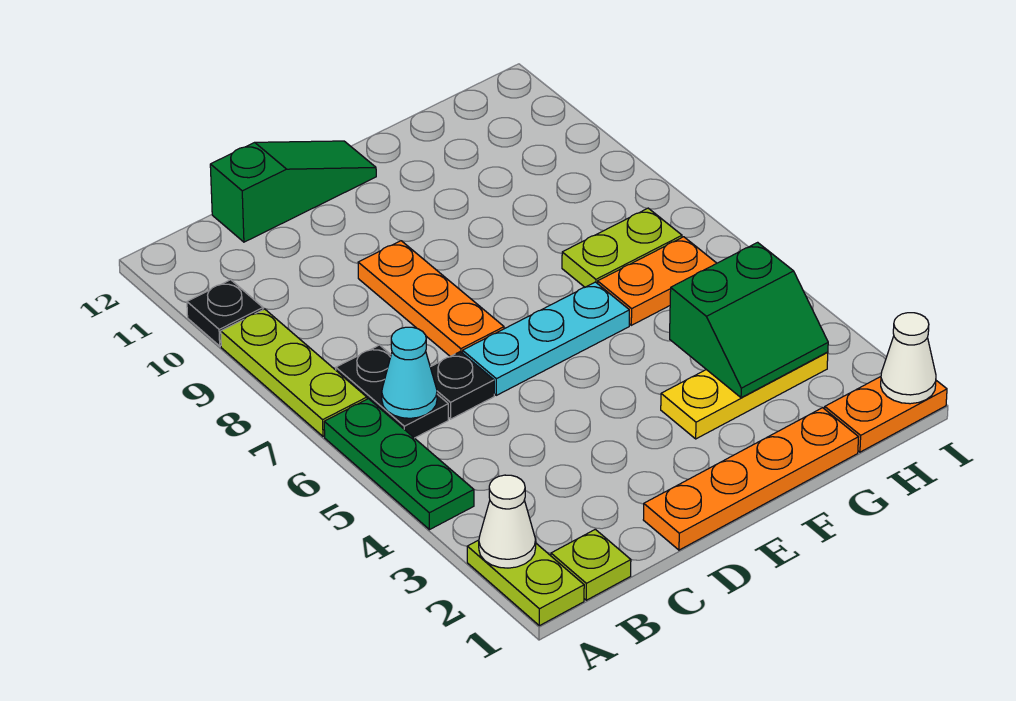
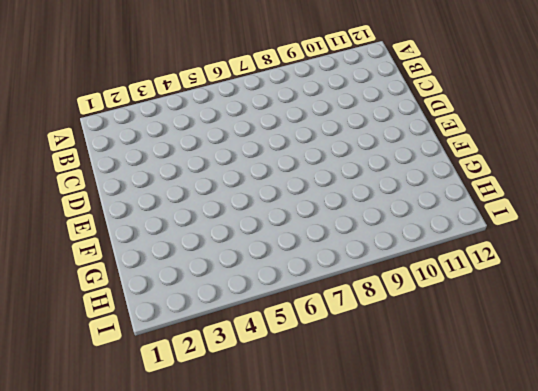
none -> lime 1x2 plate [467,540,584,626]
none -> green 1x3 plate [324,399,474,530]
none -> lime 1x3 plate [221,309,367,436]

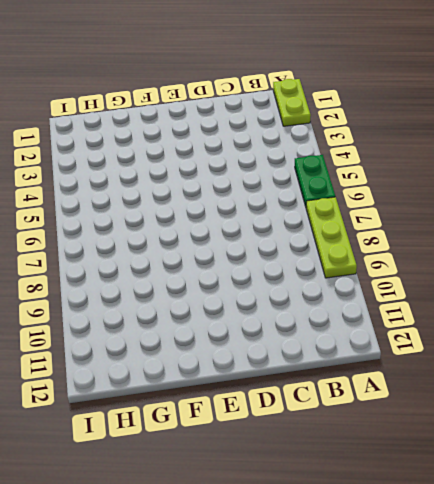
green 1x2 plate [295,155,335,206] -> green 1x3 plate [324,399,474,530]
none -> black 1x1 plate [187,280,263,346]
none -> lime 1x1 plate [551,529,631,600]
none -> black 1x2 plate [336,345,448,438]

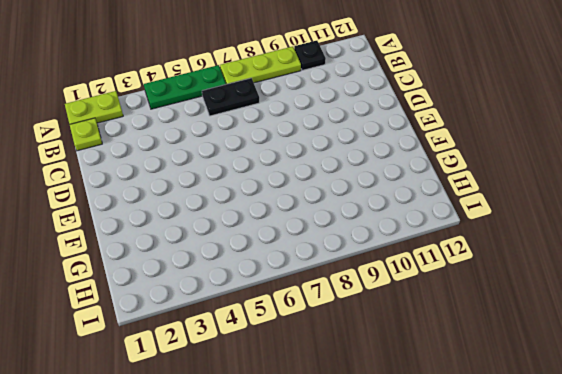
none -> black 1x1 plate [430,351,494,419]
none -> green 1x3 slope [210,141,376,242]
none -> orange 1x4 plate [643,408,859,550]

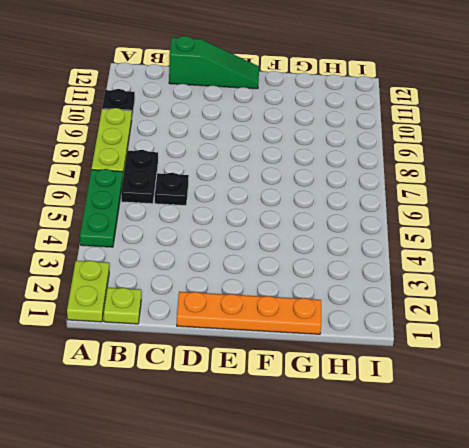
none -> cyan 1x3 plate [463,282,629,395]
none -> orange 1x3 plate [358,241,504,356]
none -> yellow 1x3 plate [661,352,828,439]

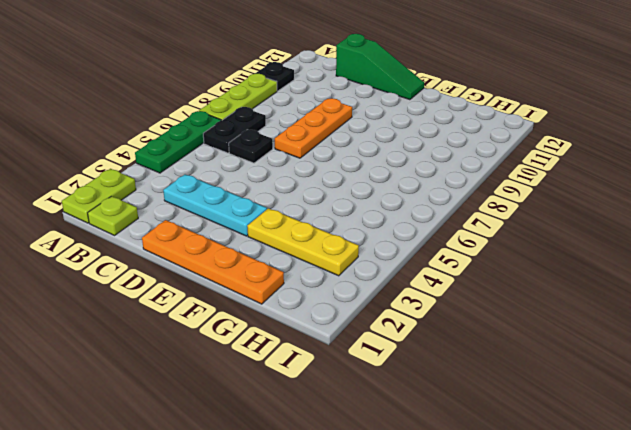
cyan 1x3 plate [163,174,267,236] -> cyan 1x3 plate moved to [463,282,629,395]
none -> orange 1x2 plate [598,237,717,325]
none -> lime 1x2 plate [562,208,682,287]
none -> orange 1x2 plate [825,377,947,452]

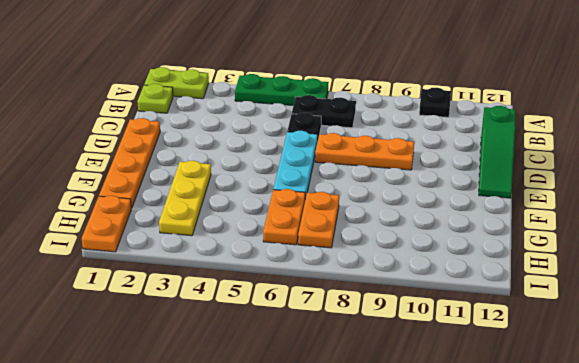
orange 1x2 plate [298,192,339,248] -> lime 1x2 plate [562,208,682,287]
none -> lime 1x3 plate [221,309,367,436]
none -> white 1x1 cone [479,475,536,568]
none -> cyan 1x1 cone [382,327,437,418]

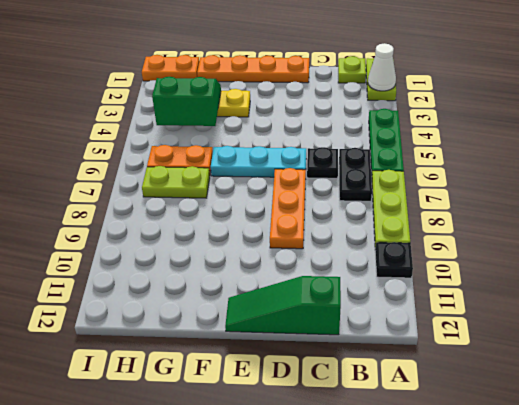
none -> cyan 1x1 cone [382,327,437,418]
none -> white 1x1 cone [881,313,936,404]

